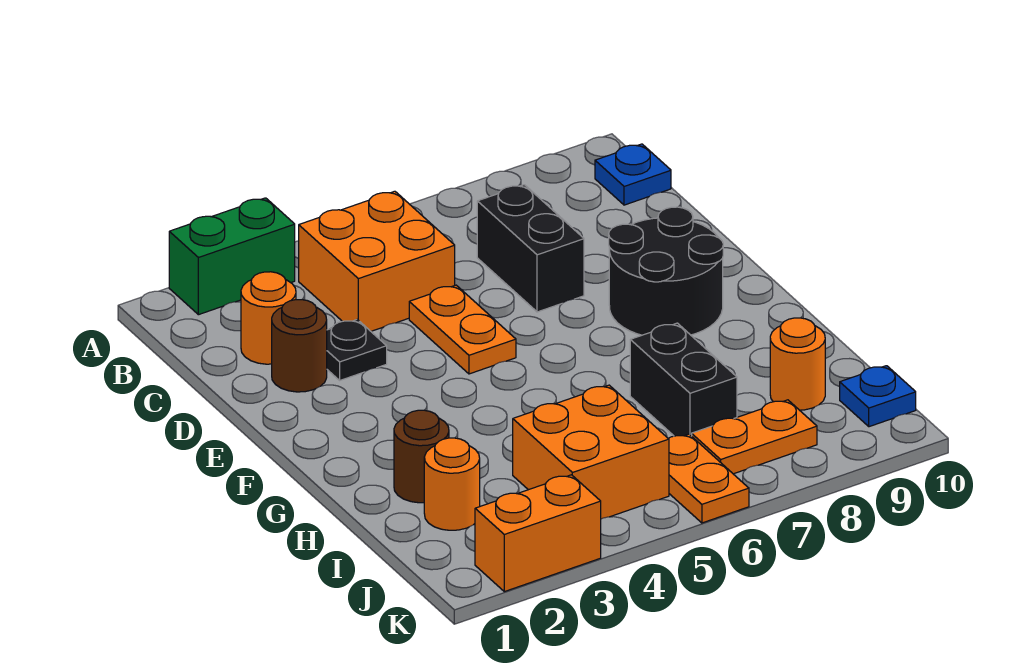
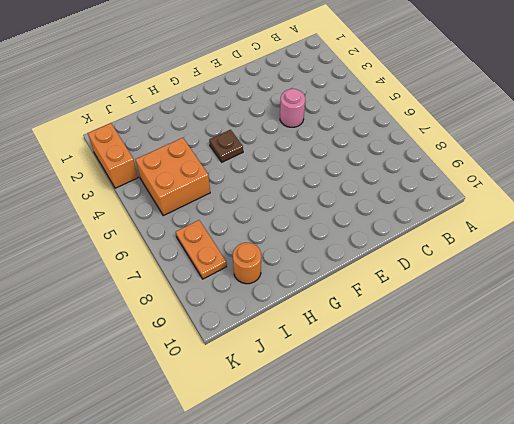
pink 1x1 round brick [280,89,305,127] -> none
brown 1x1 plate [209,130,243,162] -> none
none -> green 1x2 brick [169,198,295,315]
none -> orange 2x2 brick [299,191,455,331]
none -> blue 1x1 plate [595,144,671,205]

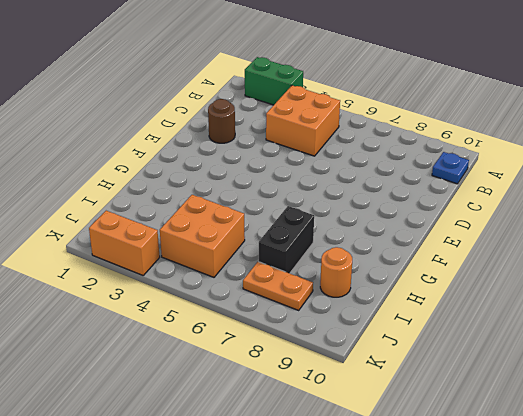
none -> orange 1x1 round brick [241,272,296,364]
none -> black 1x2 brick [477,185,584,312]
none -> black 1x1 plate [327,319,387,380]

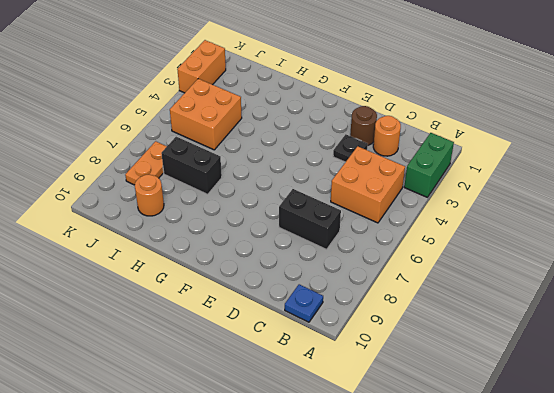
none -> orange 1x2 plate [409,285,516,374]
none -> black 2x2 round brick [609,207,723,335]
none -> brown 1x1 round brick [394,410,449,503]

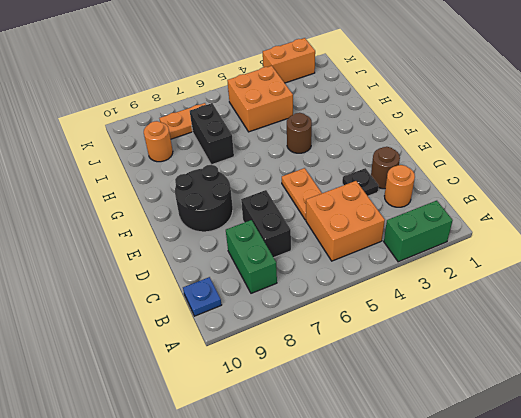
green 1x2 brick [226,220,277,293] -> none
brown 1x1 round brick [287,113,312,153] -> brown 1x1 round brick moved to [394,410,449,503]
none -> orange 1x1 round brick [424,438,480,530]
none -> orange 1x2 plate [668,434,749,523]
none -> blue 1x1 plate [840,366,916,427]

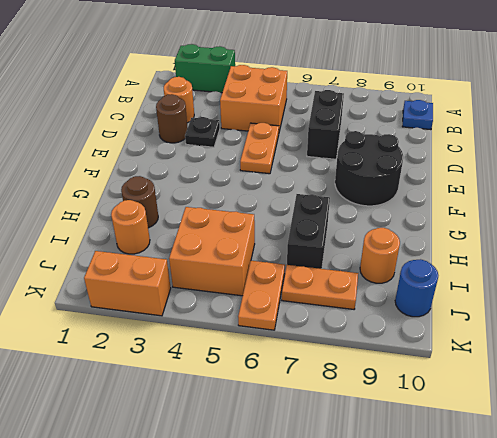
blue 1x1 round brick [395,259,438,317] -> blue 1x1 plate [840,366,916,427]

